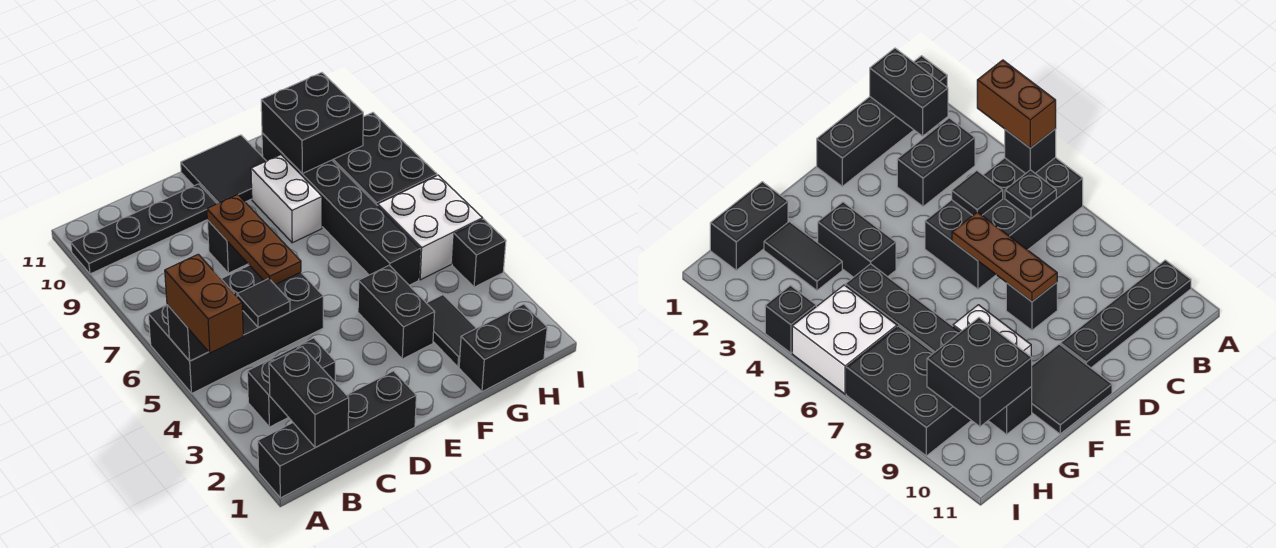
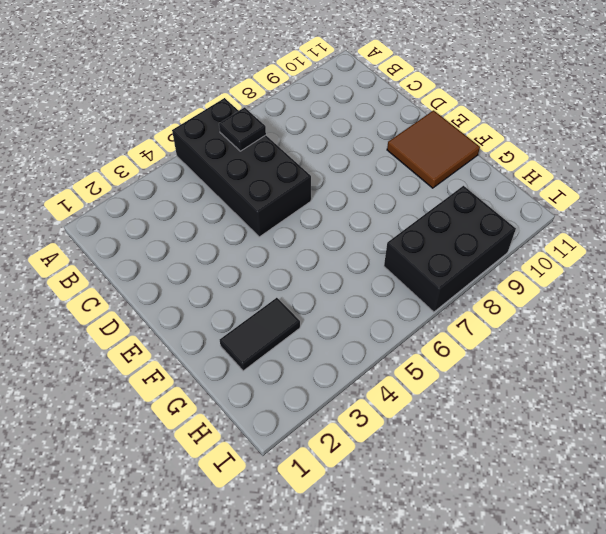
brown 2x2 tile [387,110,480,188] -> black 2x2 tile [181,135,266,204]
none -> black 1x4 brick [258,371,416,498]
none -> black 1x4 plate [71,184,217,274]
none -> black 1x2 brick [247,338,335,427]

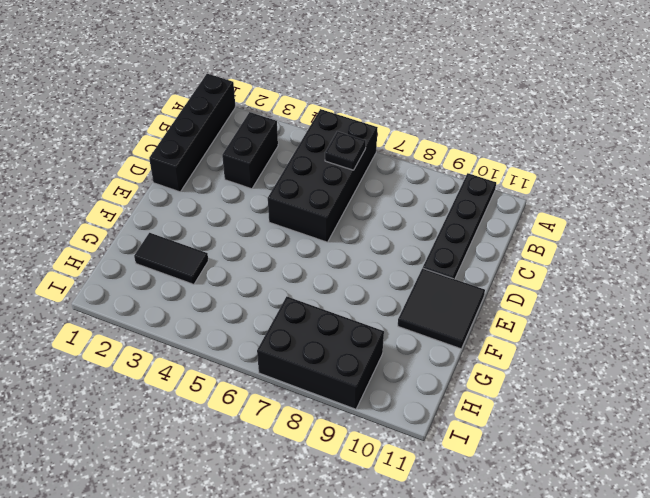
none -> black 1x1 brick [207,220,248,273]
none -> black 1x2 brick [358,265,435,359]
none -> white 1x2 brick [251,155,322,243]

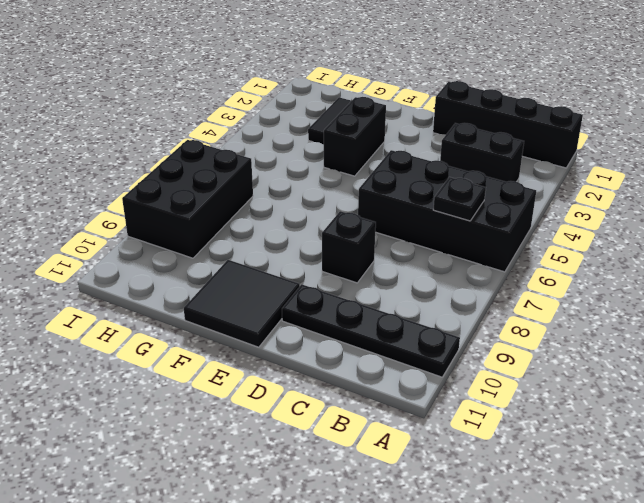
none -> white 1x2 brick [251,155,322,243]
none -> black 1x2 brick [459,304,547,392]
none -> black 1x6 brick [262,133,420,285]

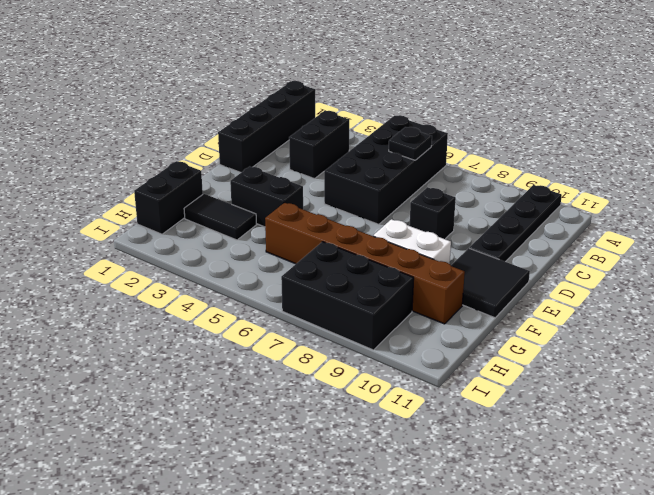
brown 1x6 brick [265,203,465,324] -> black 1x6 brick [262,133,420,285]
none -> white 2x2 brick [378,175,483,280]
none -> black 1x1 brick [452,219,506,287]
none -> black 1x1 brick [167,305,208,361]

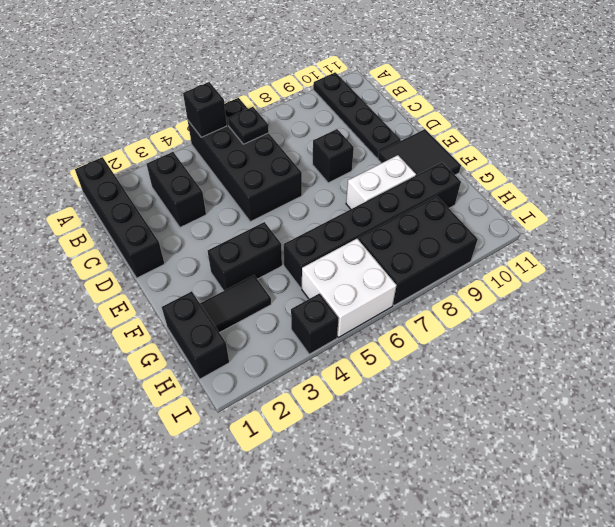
none -> black 1x2 brick [269,347,349,448]
none -> black 1x1 tile [237,279,290,327]
none -> brown 1x3 plate [207,194,301,284]

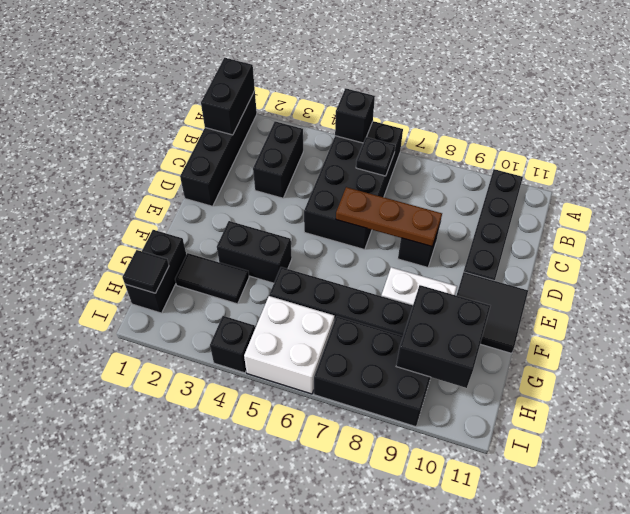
black 1x2 brick [201,58,255,135] -> black 1x2 brick turned to [269,347,349,448]
black 1x1 tile [123,250,169,293] -> black 1x1 tile moved to [237,279,290,327]
none -> brown 1x2 brick [165,254,243,353]

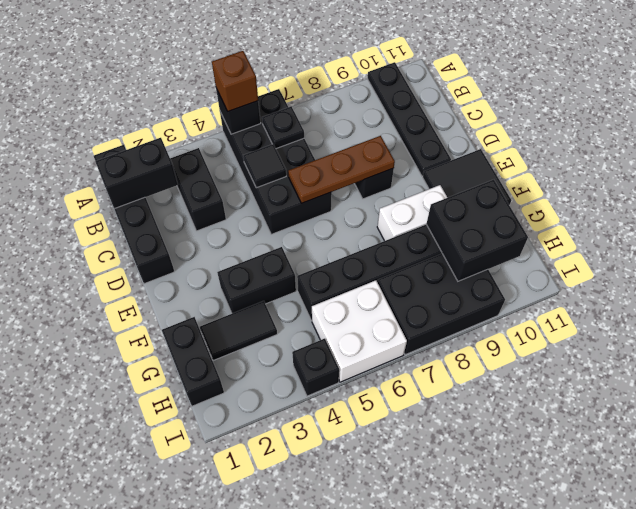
brown 1x1 brick [212,51,258,111] -> brown 1x2 brick [165,254,243,353]

